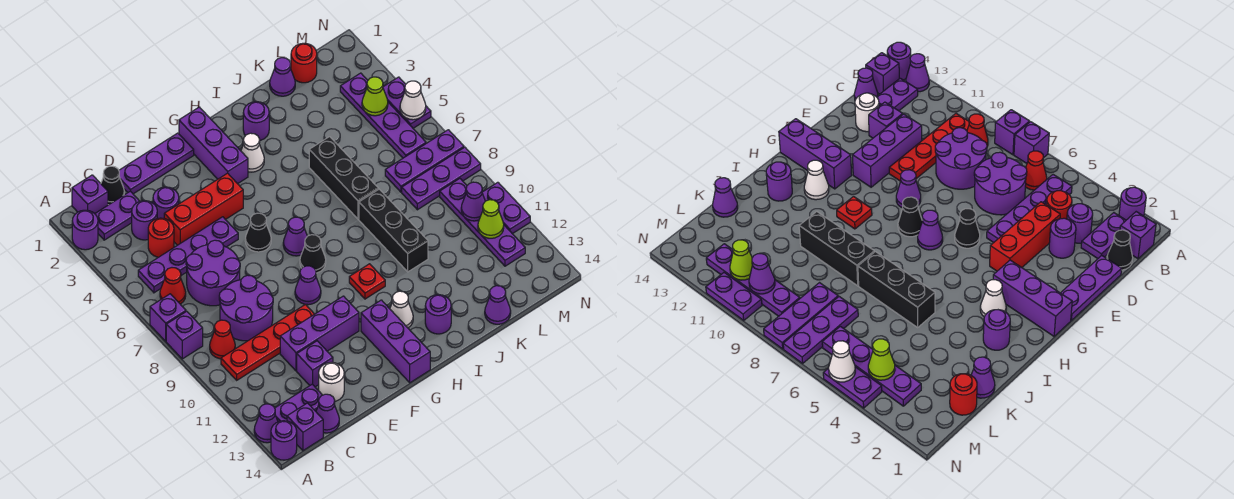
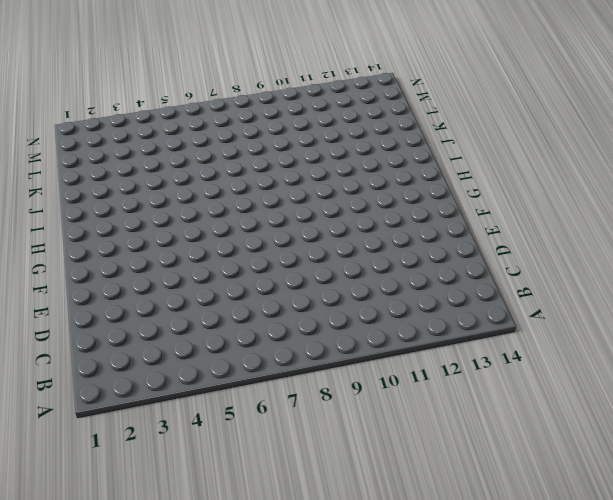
none -> purple 1x1 round brick [72,210,98,250]
none -> purple 1x1 brick [150,294,186,341]
none -> purple 1x1 brick [166,311,203,359]
none -> purple 1x1 cone [254,404,278,443]

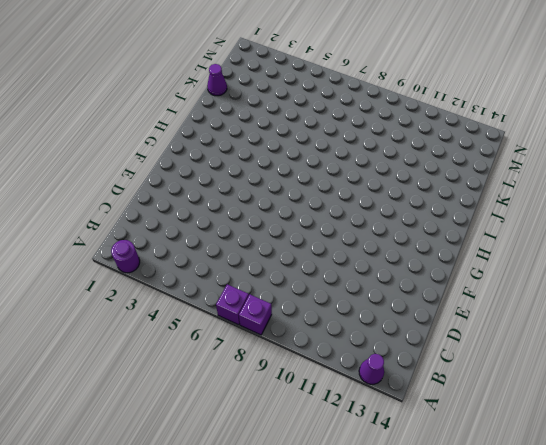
none -> purple 1x1 round brick [271,421,297,460]
none -> purple 1x1 brick [72,175,108,214]
none -> purple 1x2 plate [95,191,140,240]
none -> purple 1x4 plate [138,217,238,293]

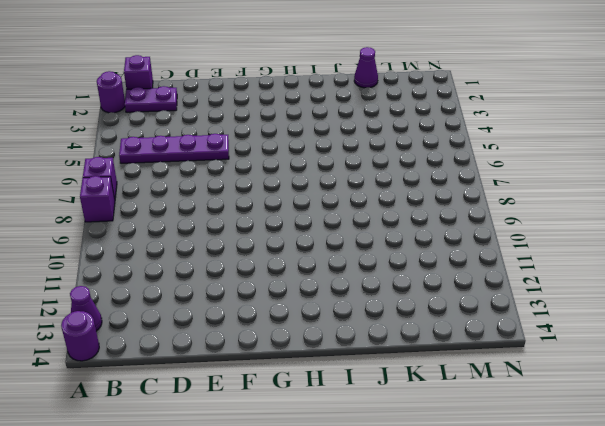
none -> red 1x1 cone [160,268,186,304]
none -> red 1x1 cone [210,320,235,359]
none -> red 1x4 plate [221,304,314,380]
none -> purple 1x2 plate [275,384,322,422]

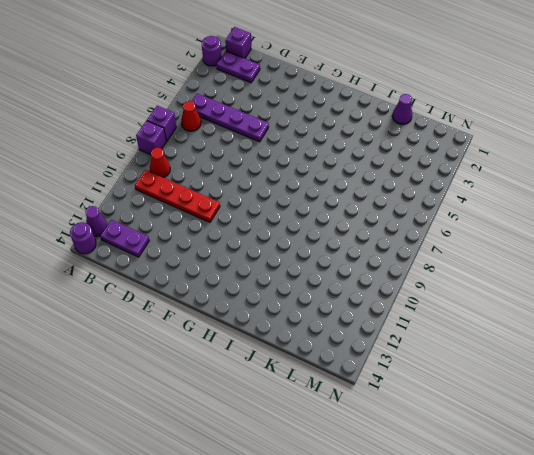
none -> purple 1x1 brick [287,403,323,451]
none -> black 1x1 cone [101,166,124,205]
none -> purple 1x1 round brick [132,201,157,240]
none -> red 1x1 round brick [148,218,174,257]

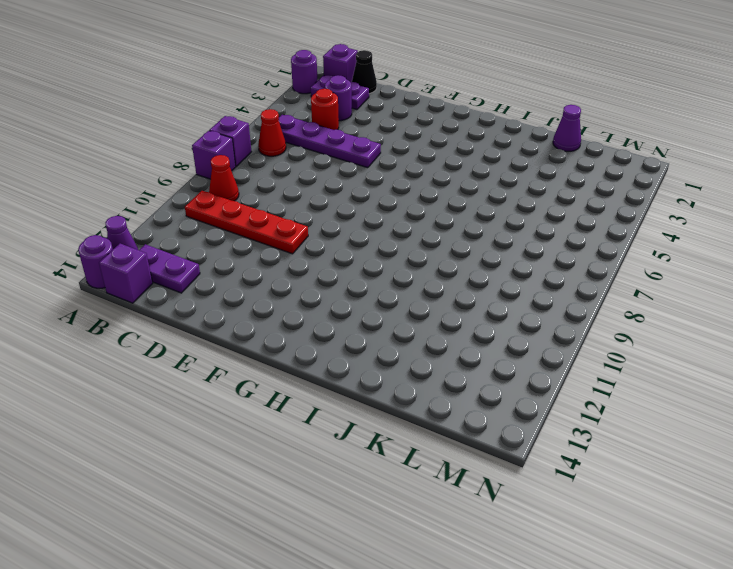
none -> purple 2x2 round brick [186,240,240,306]
none -> purple 2x2 round brick [219,275,273,341]
none -> purple 1x1 cone [316,394,339,433]
none -> purple 1x3 plate [119,133,194,194]

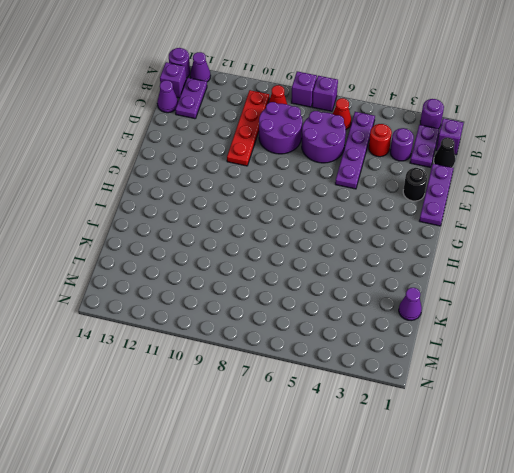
black 1x1 round brick [403,168,427,201] -> none
none -> purple 1x1 round brick [153,187,179,219]
none -> red 1x3 brick [164,173,243,245]
none -> purple 1x3 brick [280,296,359,371]
none -> purple 1x1 brick [297,341,333,387]

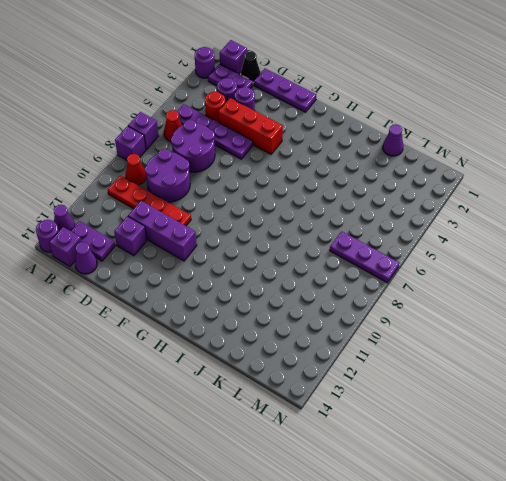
none -> white 1x1 round brick [319,363,344,401]
none -> black 1x1 cone [245,213,271,252]
none -> purple 1x1 cone [295,266,321,305]
none -> purple 1x3 brick [179,107,248,184]

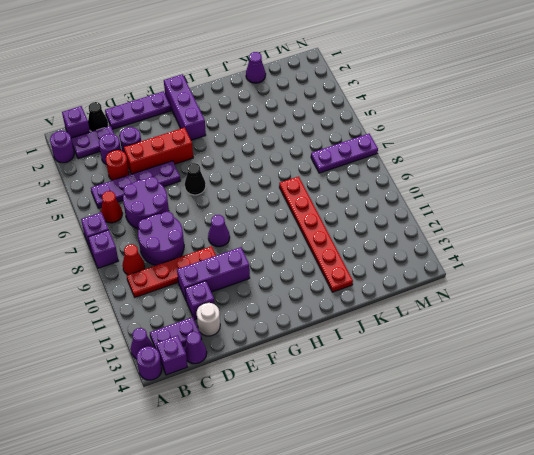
red 1x6 plate [279,176,353,292] -> black 1x3 brick [359,189,428,272]
none -> purple 1x1 cone [283,217,307,256]
none -> black 1x1 cone [300,235,326,273]
none -> purple 1x3 brick [361,300,430,383]
none -> white 1x1 cone [241,133,264,172]

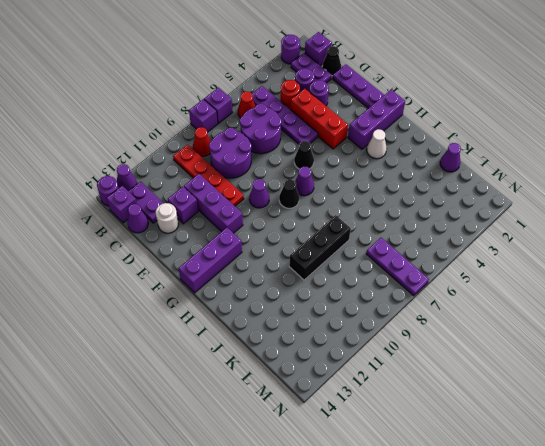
none -> red 1x1 plate [349,264,385,299]
none -> white 1x1 cone [390,291,413,328]
none -> purple 1x1 round brick [243,102,269,140]
none -> purple 1x1 round brick [425,295,451,334]

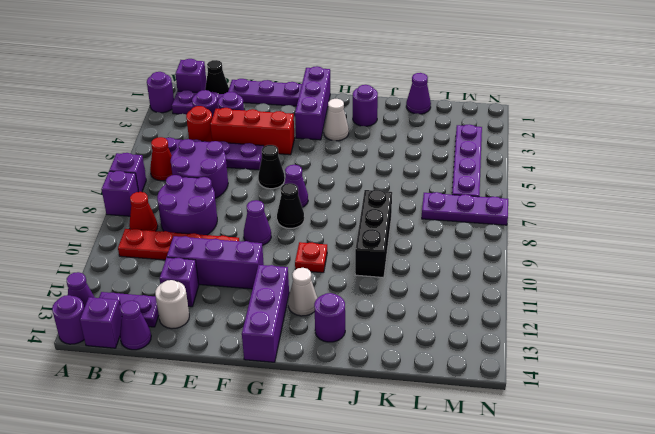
none -> black 1x3 brick [309,137,379,219]
none -> purple 1x1 cone [485,286,511,324]
none -> red 1x1 round brick [291,43,317,83]
none -> purple 1x3 plate [402,147,481,210]

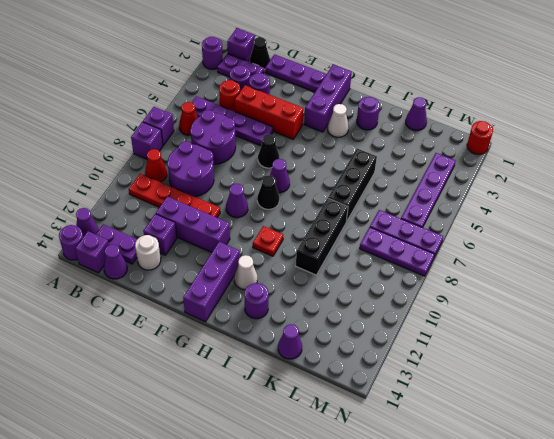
red 1x1 round brick [467,121,493,155] -> red 1x1 round brick moved to [291,43,317,83]
none -> purple 1x4 plate [440,179,525,266]
none -> purple 1x2 plate [383,77,431,128]
none -> purple 1x2 plate [482,182,530,234]
none -> lime 1x1 cone [362,77,388,116]

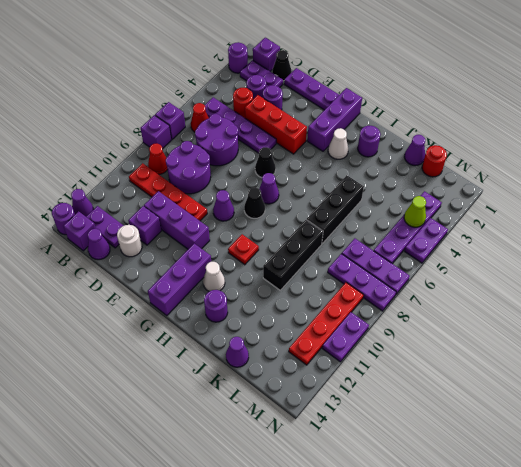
red 1x4 plate [289,283,364,365] -> purple 1x4 plate [440,179,525,266]
none -> purple 1x1 cone [461,182,485,221]
none -> lime 1x1 cone [478,200,504,238]
none -> white 1x1 cone [400,81,426,120]

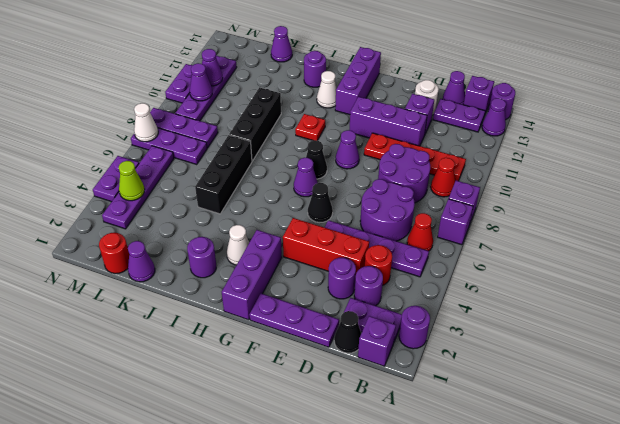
purple 1x1 cone [202,49,223,86] -> lime 1x1 cone [478,200,504,238]
white 1x1 cone [134,103,158,142] -> white 1x1 cone moved to [400,81,426,120]

